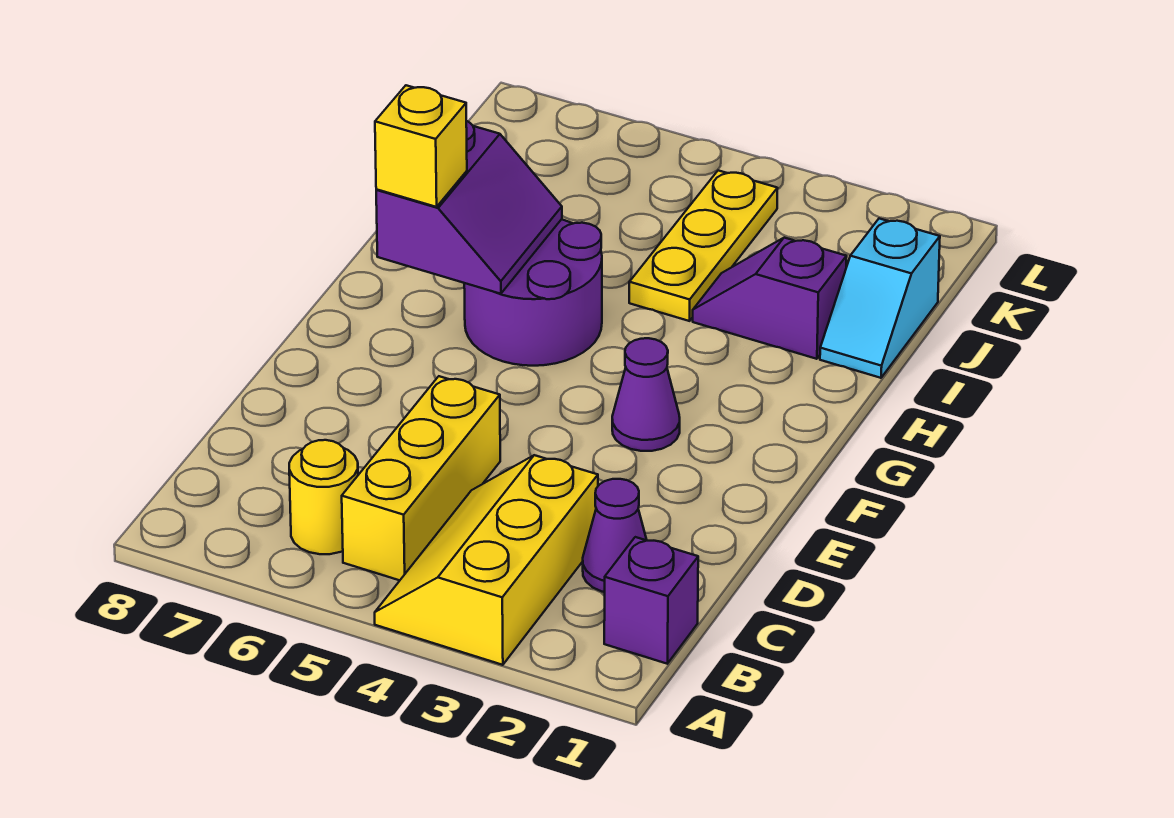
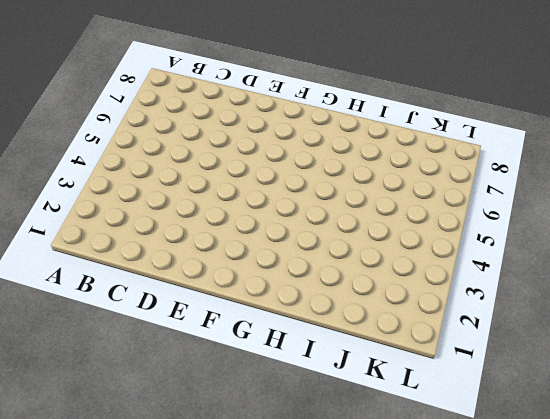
none -> yellow 2x3 slope [375,455,598,665]
none -> purple 1x1 brick [604,537,698,664]
none -> yellow 1x3 brick [342,376,500,580]

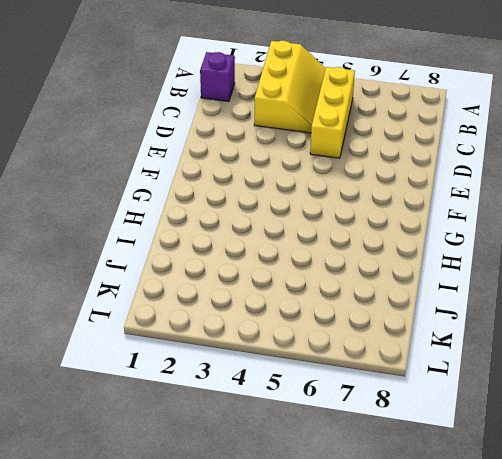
none -> yellow 1x1 round brick [289,440,358,554]
none -> purple 1x1 cone [583,479,647,592]
none -> purple 1x1 cone [612,338,680,451]

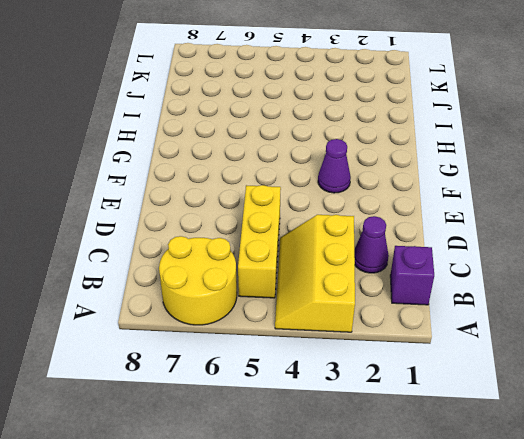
yellow 2x2 round brick [159,236,237,325] -> yellow 1x1 round brick [289,440,358,554]
none -> purple 2x2 round brick [464,219,602,366]
none -> cyan 1x2 slope [820,219,940,378]
none -> purple 1x2 slope [693,238,847,359]

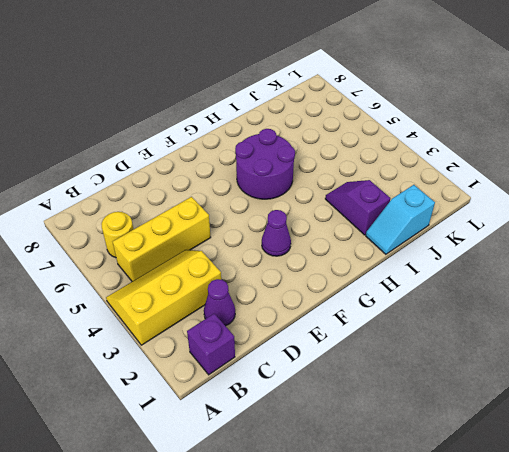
none -> yellow 1x3 plate [629,171,777,321]
none -> purple 2x2 slope [376,121,562,294]
none -> yellow 1x1 brick [375,85,467,207]

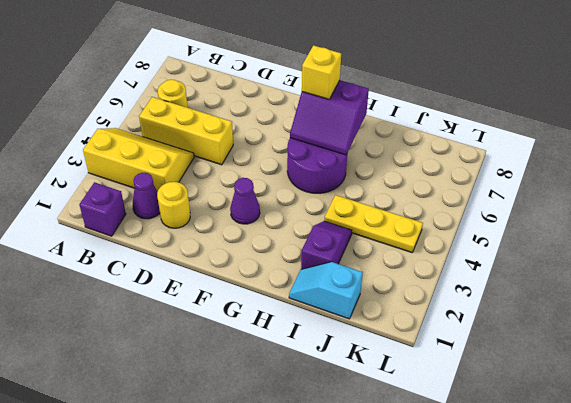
yellow 1x1 round brick [157,182,190,228] -> none

